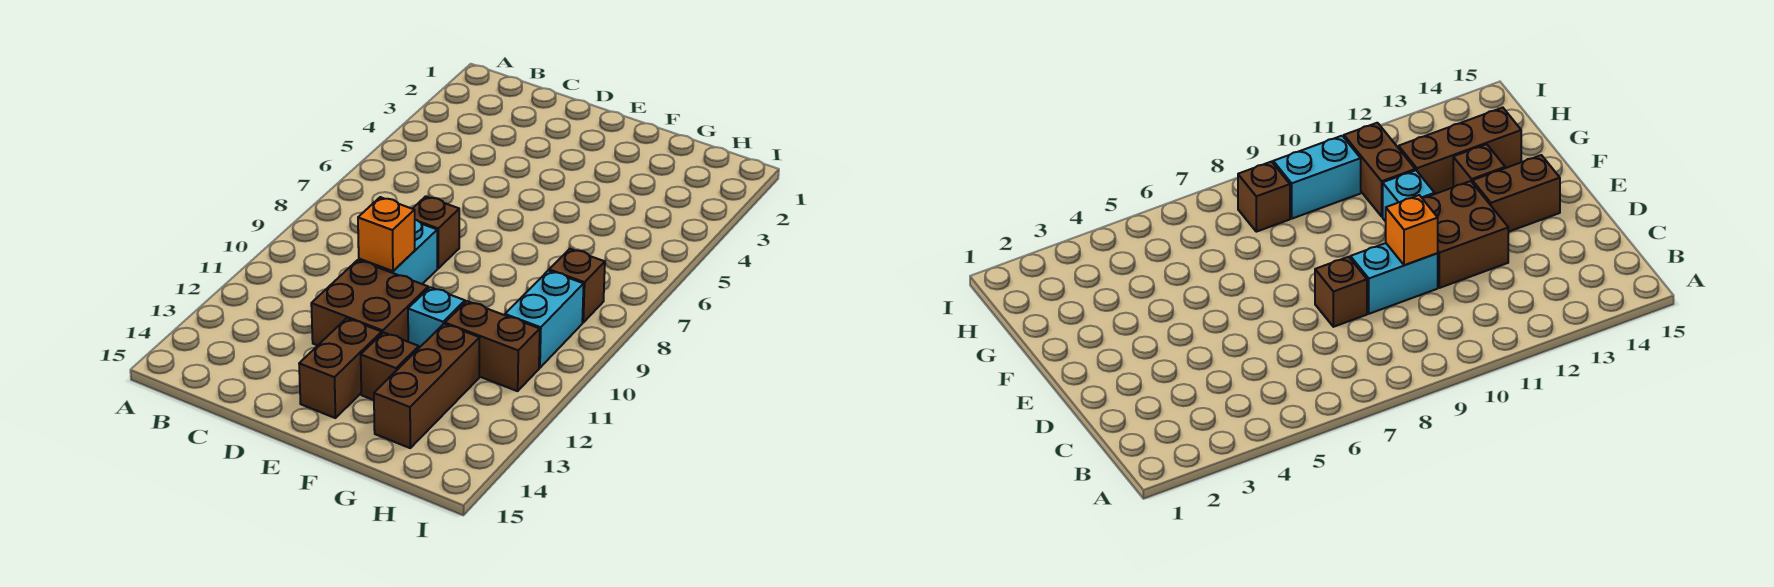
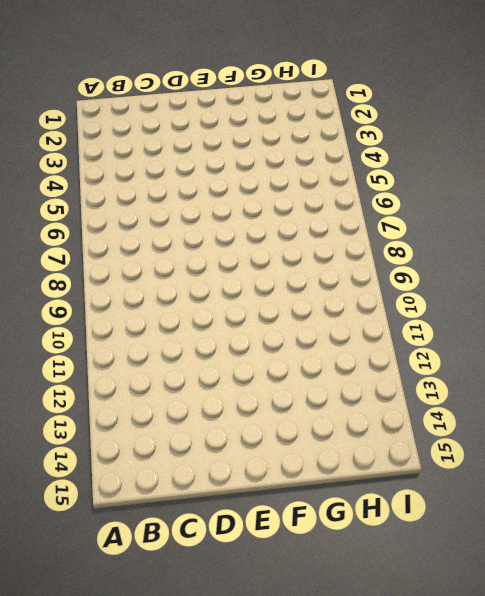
none -> brown 1x1 brick [413,196,459,268]
none -> cyan 1x2 brick [359,220,437,284]

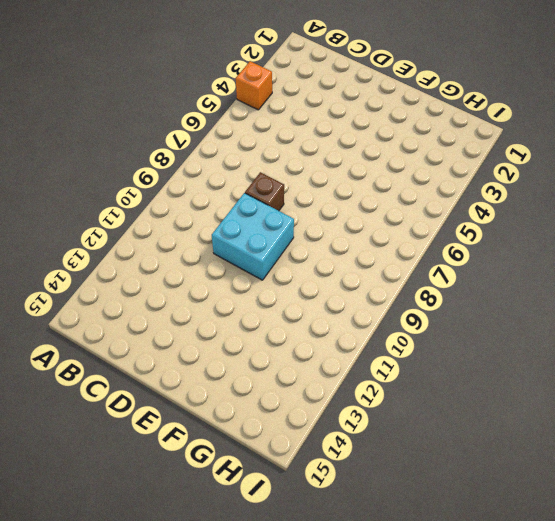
orange 1x1 brick [236,61,272,110] -> orange 1x1 brick moved to [358,197,415,271]
cyan 2x2 brick [212,193,294,280] -> cyan 1x2 brick [359,220,437,284]
none -> brown 2x2 brick [311,260,428,346]
none -> brown 1x2 brick [299,318,382,418]

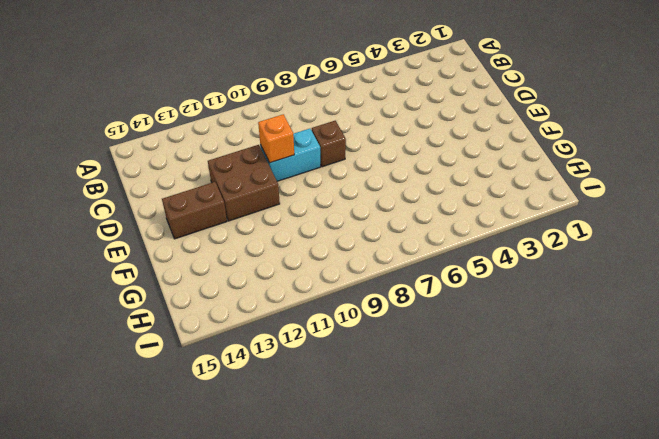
none -> cyan 1x1 brick [408,287,465,348]
none -> brown 1x1 brick [361,332,419,400]

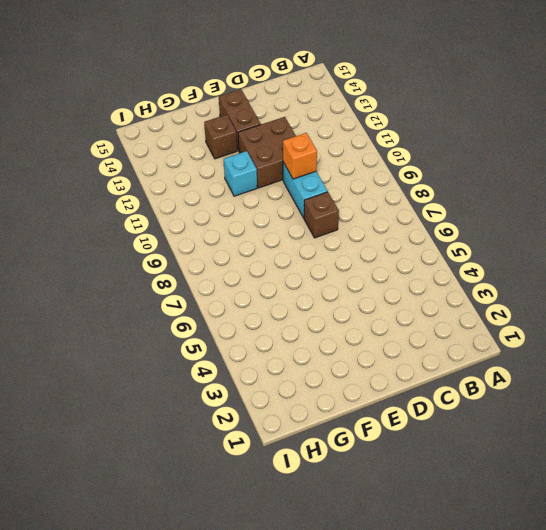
none -> brown 1x2 brick [445,301,540,391]
none -> brown 1x3 brick [374,324,479,448]

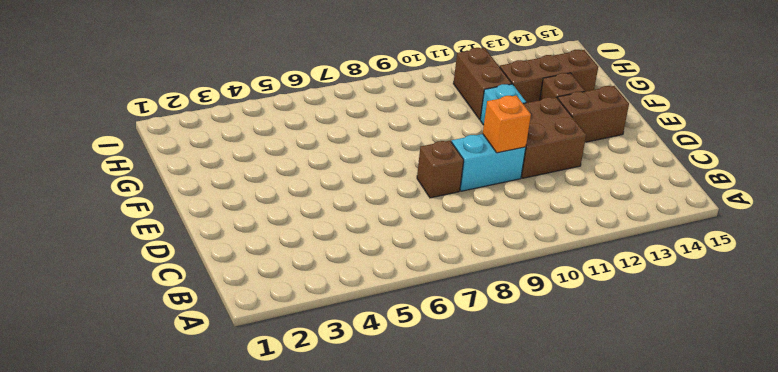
none -> brown 1x1 brick [549,249,605,322]
none -> cyan 1x2 brick [505,271,584,368]

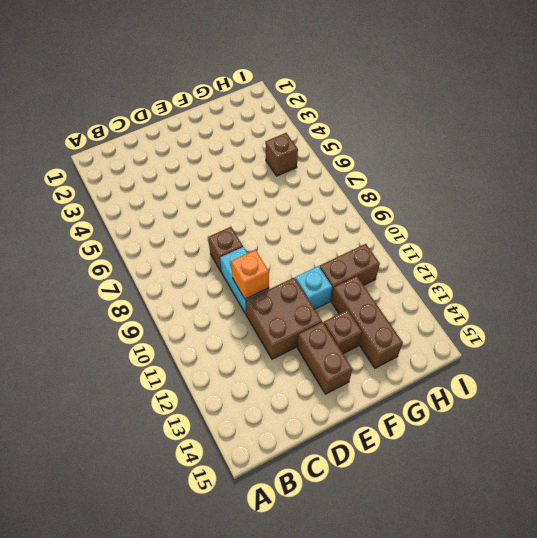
brown 1x1 brick [265,133,298,176] -> brown 1x1 brick moved to [549,249,605,322]
none -> cyan 1x2 brick [505,271,584,368]

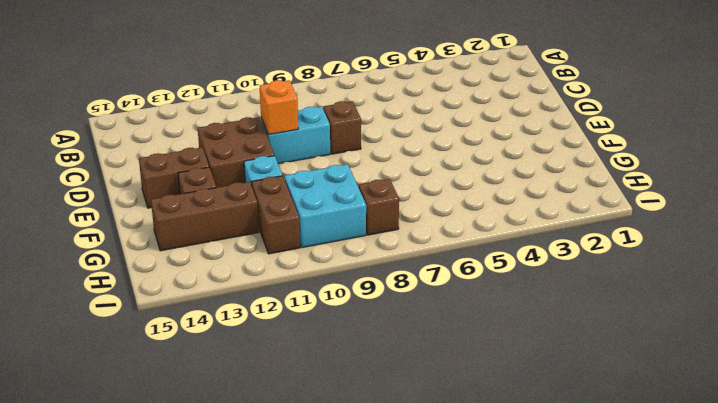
cyan 2x2 brick [284,164,366,248] -> cyan 1x2 brick [505,271,584,368]

